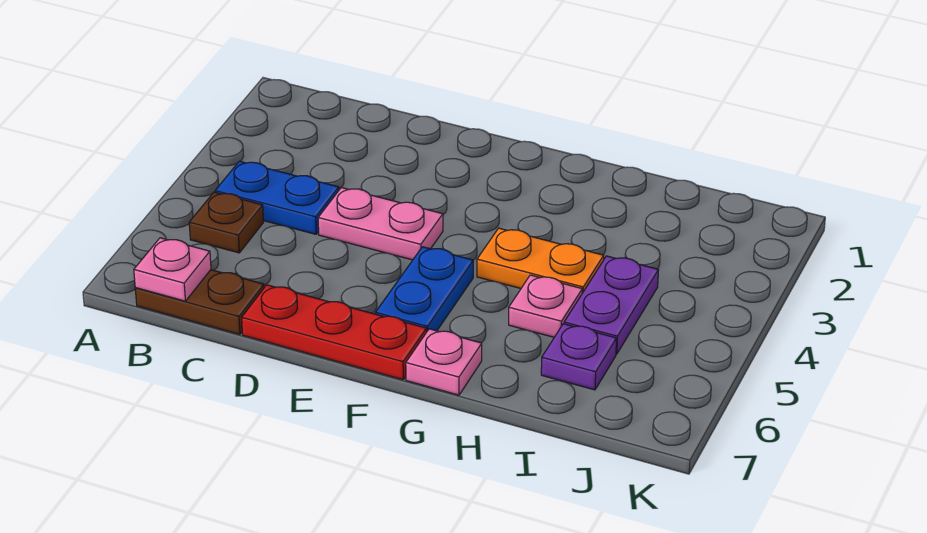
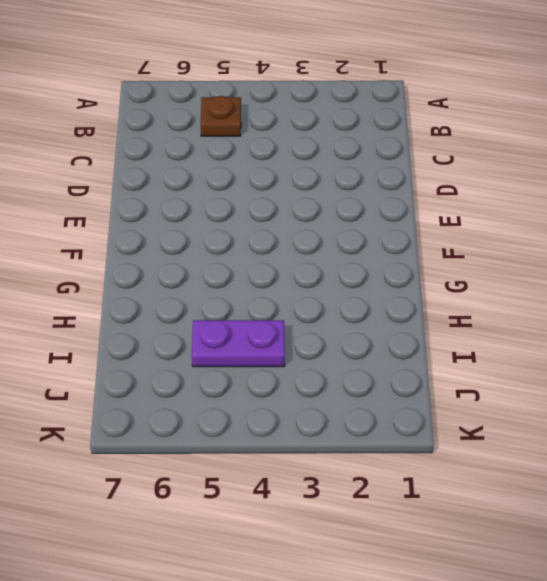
none -> blue 1x2 plate [215,161,339,234]
none -> brown 1x2 plate [135,270,264,334]
none -> pink 1x2 plate [318,188,443,260]

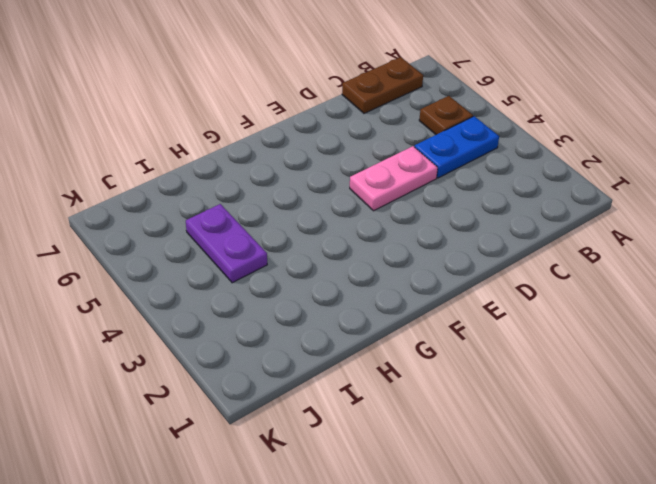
none -> red 1x3 plate [242,285,426,380]
none -> blue 1x2 plate [375,247,473,332]
none -> orange 1x2 plate [477,228,604,293]

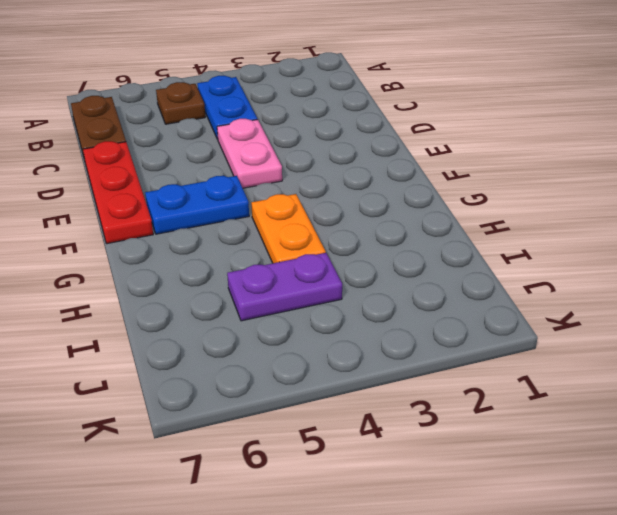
none -> pink 1x1 plate [406,329,482,395]
none -> pink 1x1 plate [509,275,582,337]
none -> purple 1x1 plate [541,324,617,390]

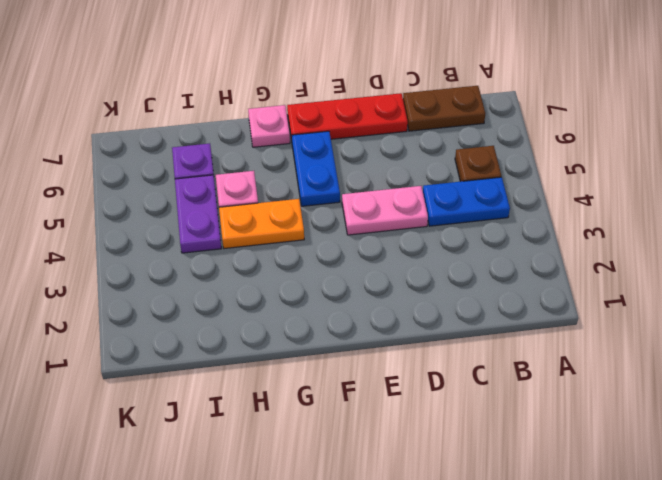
none -> pink 1x1 plate [134,238,211,301]

